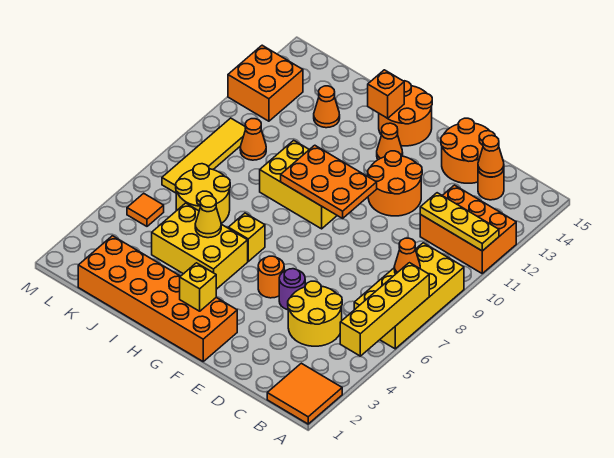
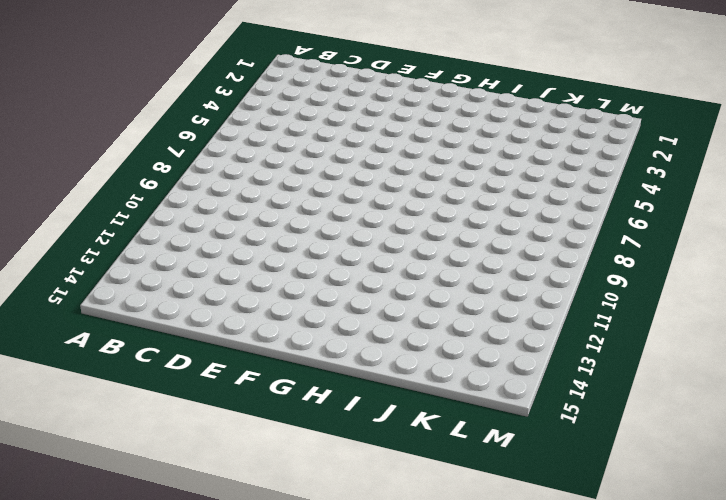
none -> orange 2x2 tile [267,363,342,424]
none -> yellow 2x4 brick [354,243,464,349]
none -> orange 2x3 brick [420,185,516,273]

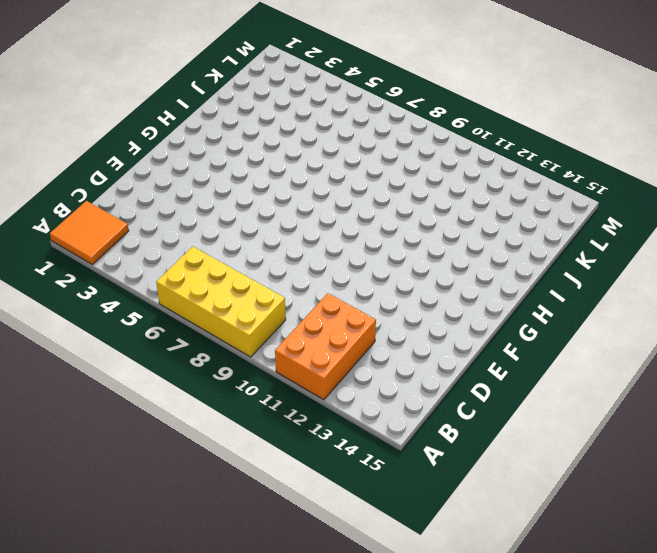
none -> yellow 2x2 round brick [288,281,342,346]
none -> orange 1x1 round brick [478,170,504,200]
none -> orange 2x2 round brick [441,118,495,183]

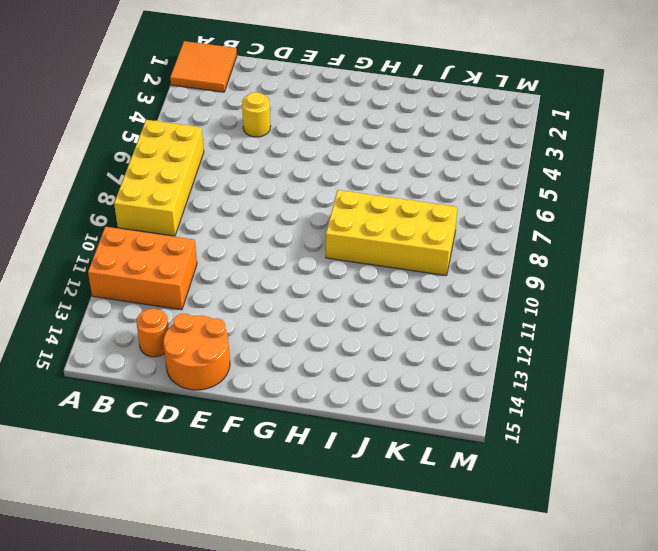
yellow 1x1 round brick [242,92,271,137] -> yellow 2x2 round brick [288,281,342,346]
yellow 2x4 brick [326,190,457,276] -> yellow 2x3 brick [260,140,337,229]
none -> purple 1x1 round brick [279,269,305,310]
none -> orange 2x2 round brick [368,151,422,216]
none -> orange 2x6 brick [78,236,237,361]

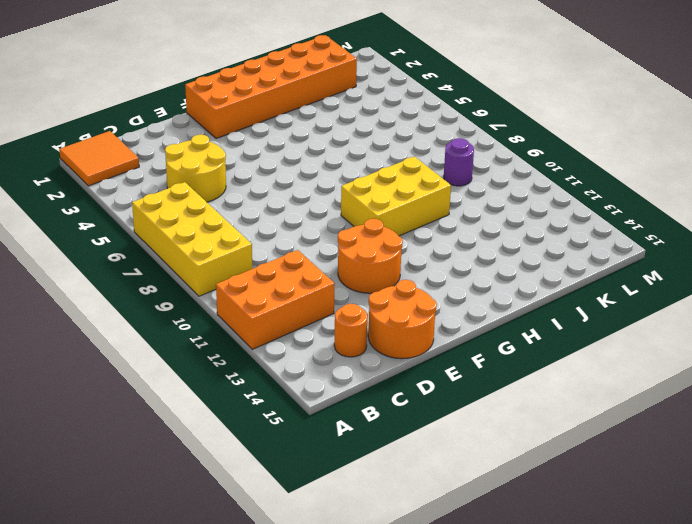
purple 1x1 round brick [444,138,474,186] -> purple 1x1 round brick moved to [279,269,305,310]
none -> orange 1x1 round brick [258,256,284,298]
none -> orange 1x1 cone [377,123,403,160]
none -> orange 2x2 round brick [379,81,432,146]

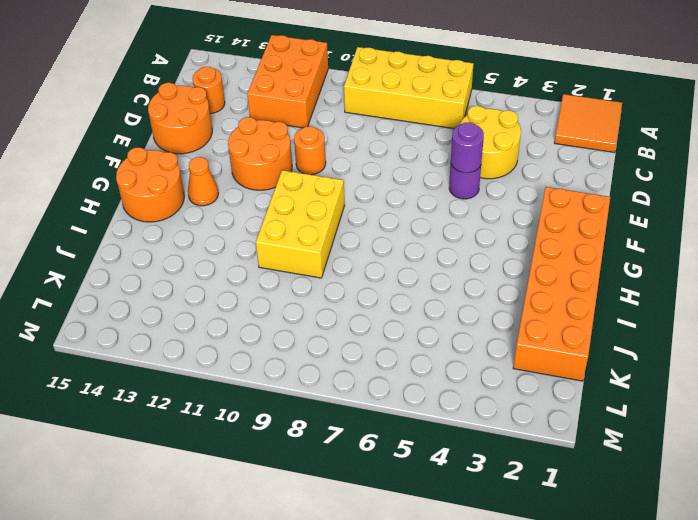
purple 1x1 round brick [451,122,484,173] -> none
orange 1x1 round brick [294,126,326,175] -> orange 1x1 round brick moved to [258,256,284,298]
none -> yellow 2x3 brick [152,203,248,289]
none -> yellow 1x1 brick [228,213,265,261]
none -> yellow 2x2 round brick [176,164,230,223]

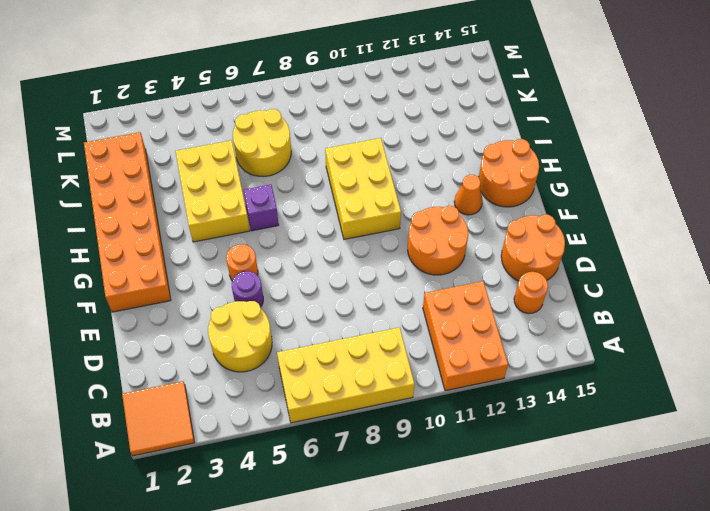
purple 1x1 brick [244,185,279,231] -> yellow 1x1 brick [228,213,265,261]
none -> orange 1x1 cone [314,86,340,128]
none -> orange 1x1 cone [240,119,266,160]
none -> orange 1x1 tile [127,193,164,226]

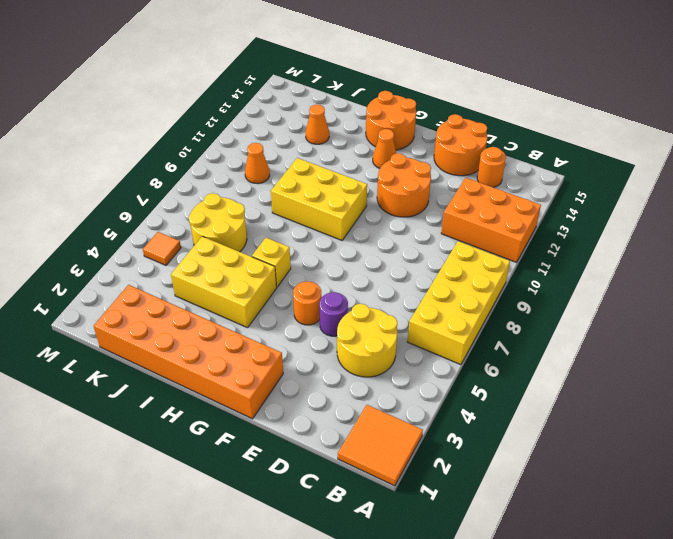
none -> yellow 1x4 tile [162,118,246,193]
none -> orange 2x2 brick [228,45,303,121]
none -> yellow 1x4 brick [340,263,429,356]

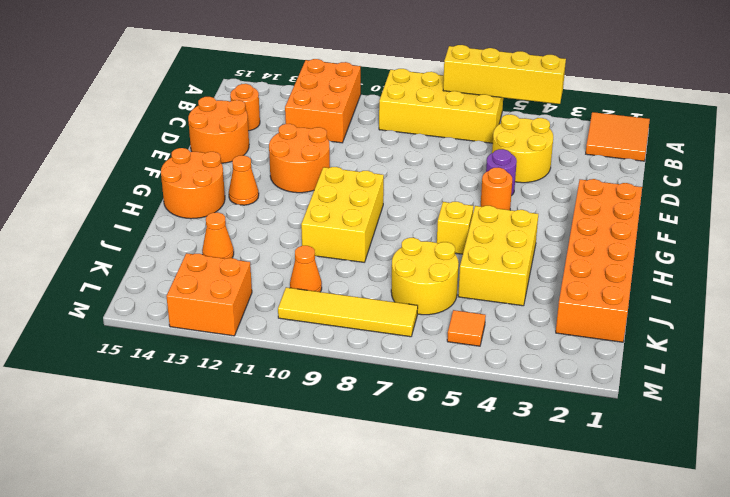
none -> yellow 1x3 plate [420,193,499,251]
none -> orange 1x1 cone [394,238,420,274]
none -> orange 1x1 cone [478,135,504,177]

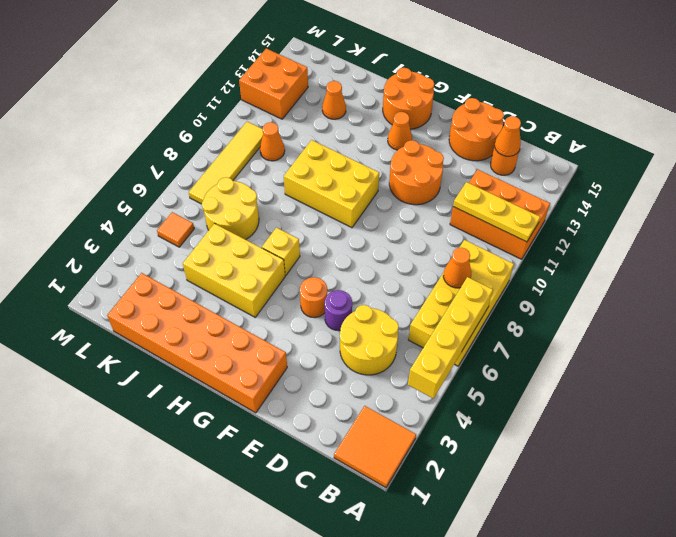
none -> orange 2x3 plate [281,145,377,218]
none -> yellow 1x1 brick [180,263,216,311]
none -> orange 1x1 brick [368,70,404,118]

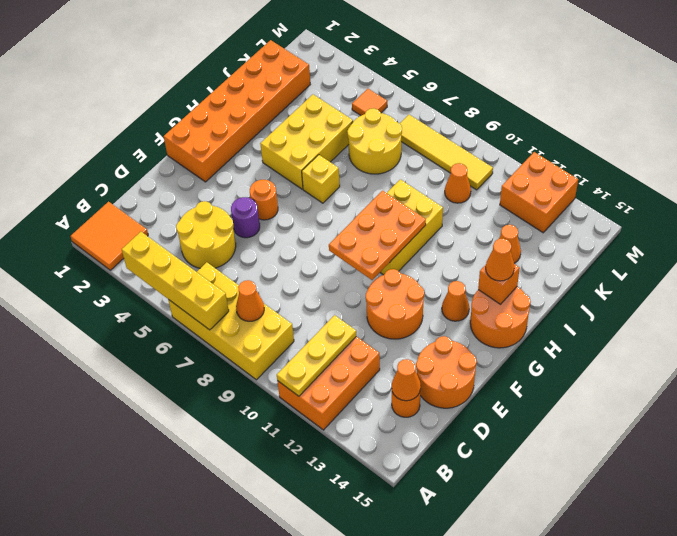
orange 1x1 cone [486,238,514,281] -> none
none -> yellow 1x1 brick [180,263,216,311]
none -> yellow 1x1 cone [195,196,221,238]

